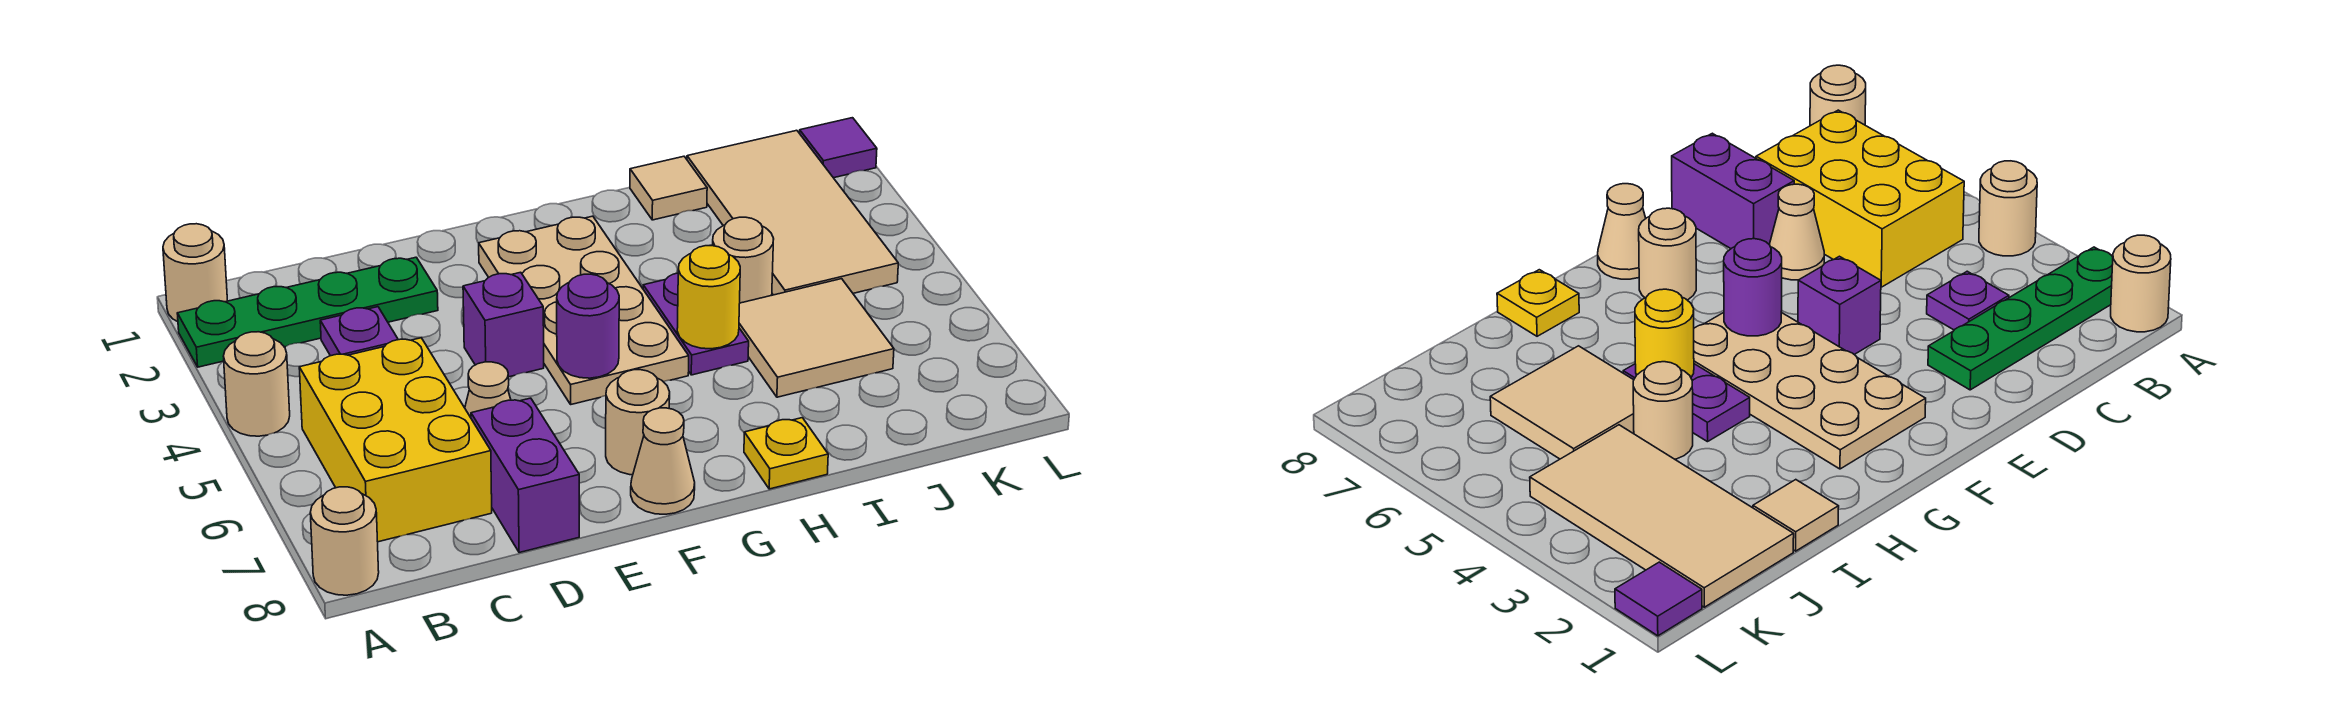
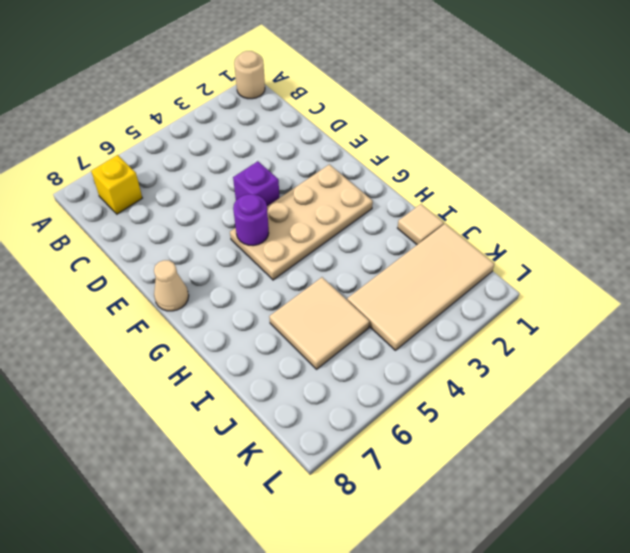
yellow 1x1 brick [91,155,142,214] -> yellow 2x3 brick [299,338,492,542]
none -> green 1x4 plate [177,257,438,367]
none -> tan 1x1 round brick [223,332,290,436]
none -> tan 1x1 round brick [310,487,379,595]

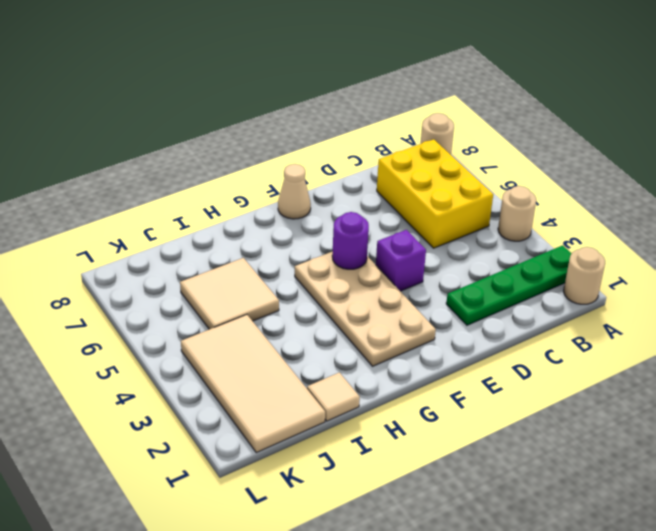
none -> purple 1x1 plate [320,307,398,356]
none -> tan 1x1 cone [465,362,511,418]
none -> purple 1x2 brick [471,398,579,553]

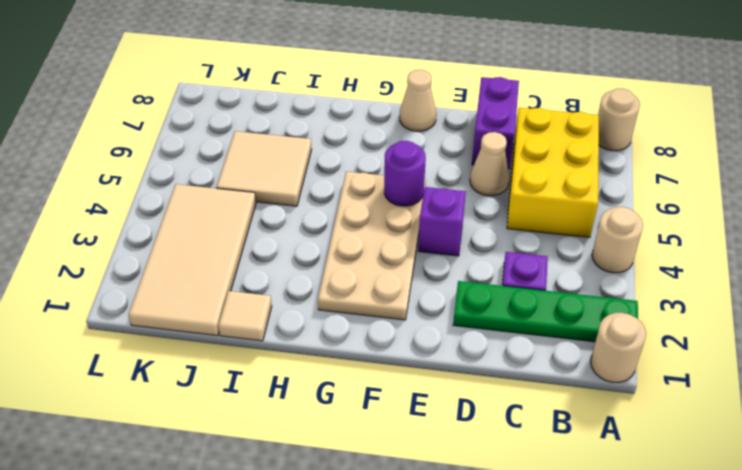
none -> tan 1x1 round brick [606,370,670,475]
none -> purple 1x2 plate [643,273,749,375]
none -> yellow 1x1 plate [744,418,828,489]

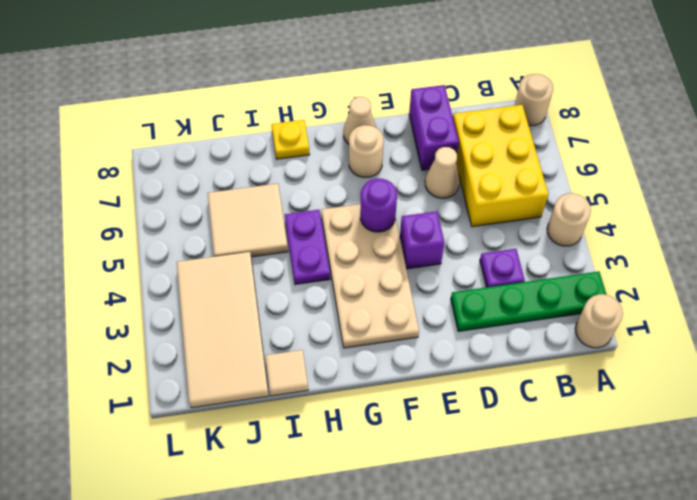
none -> tan 1x1 round brick [713,217,774,303]
none -> purple 1x1 tile [800,118,877,178]
none -> yellow 1x1 round brick [677,246,740,349]

